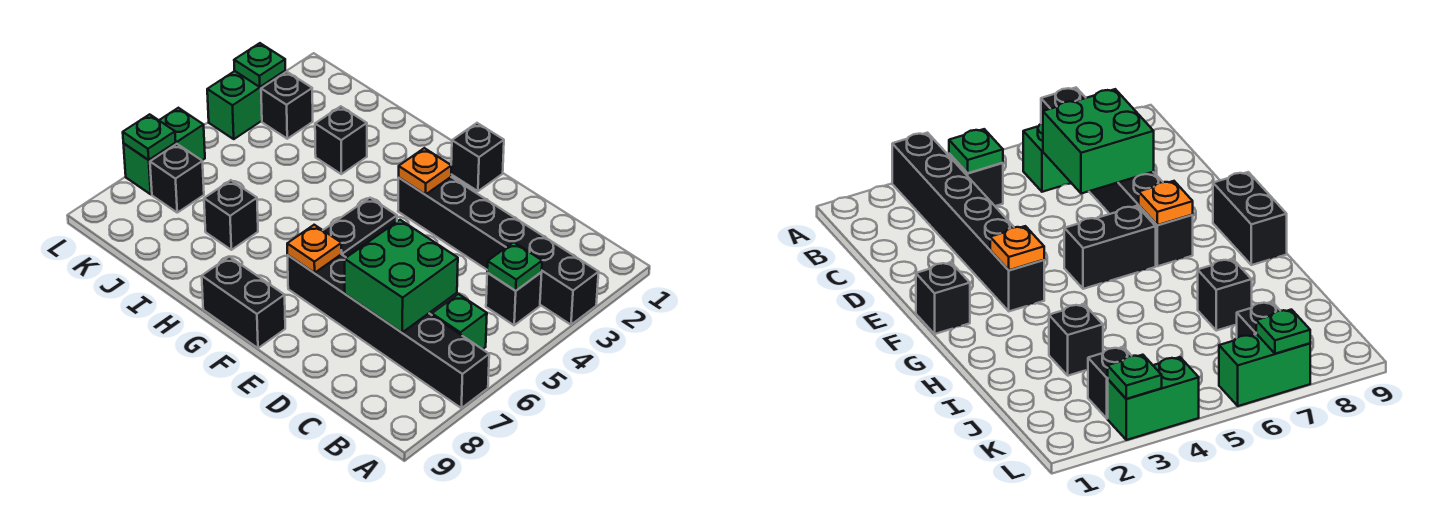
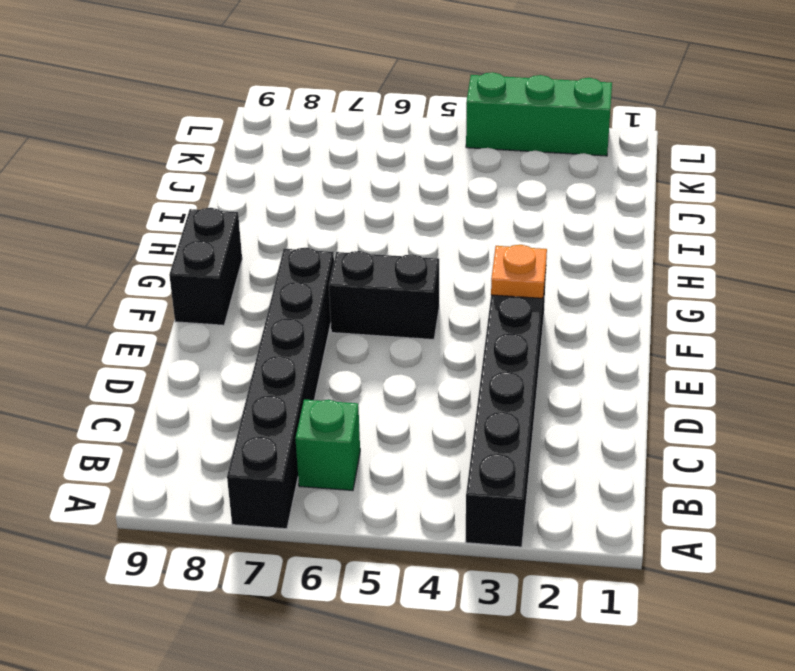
green 1x3 brick [466,72,612,156] -> green 1x2 brick [207,71,285,139]
none -> black 1x1 brick [486,272,542,325]
none -> black 1x1 brick [451,123,504,191]
none -> black 1x1 brick [315,106,367,174]

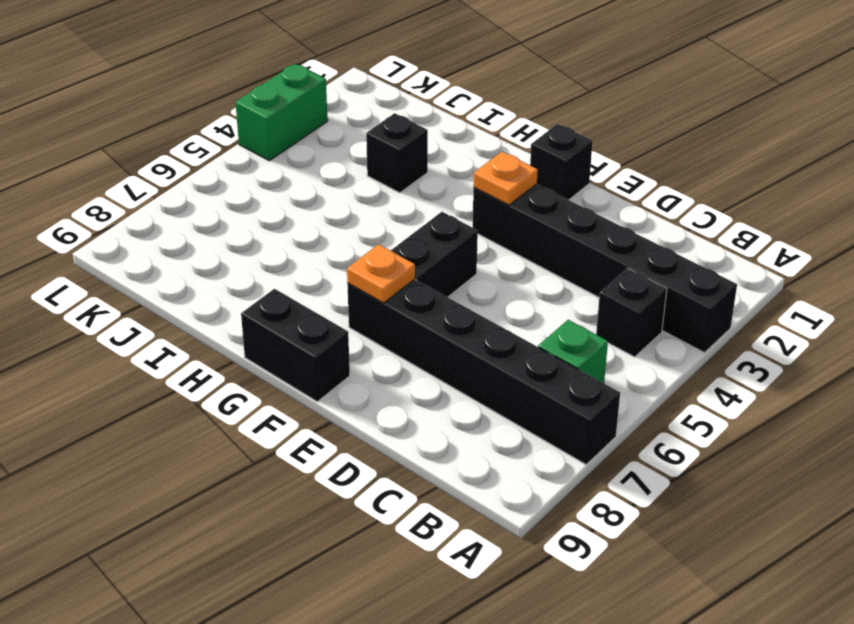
none -> black 1x1 brick [204,180,258,250]
none -> black 1x1 brick [261,72,313,139]
none -> black 1x1 brick [150,144,204,213]

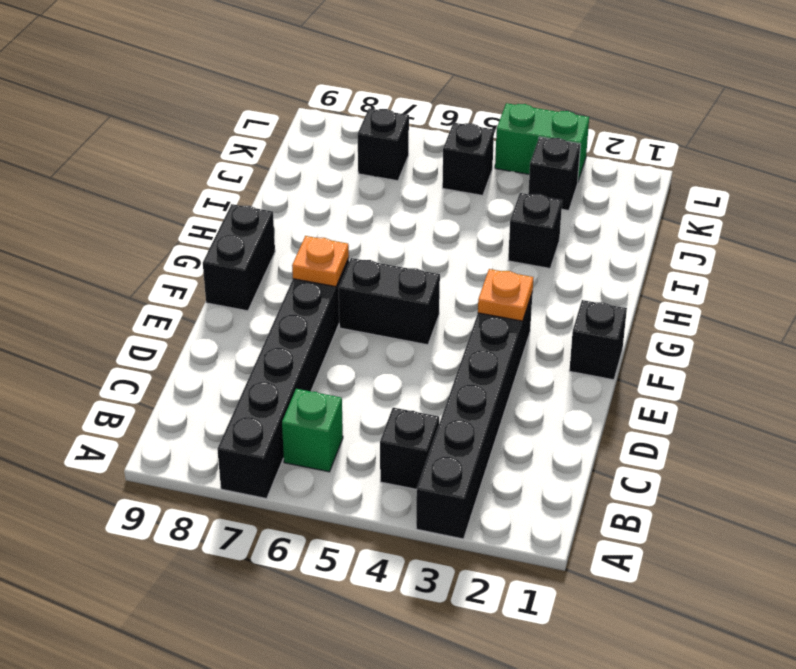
black 1x1 brick [442,123,494,196] -> black 1x1 brick moved to [204,180,258,250]
none -> green 1x2 brick [124,108,205,194]
none -> green 1x1 plate [487,242,542,291]
none -> green 2x2 brick [345,220,458,332]

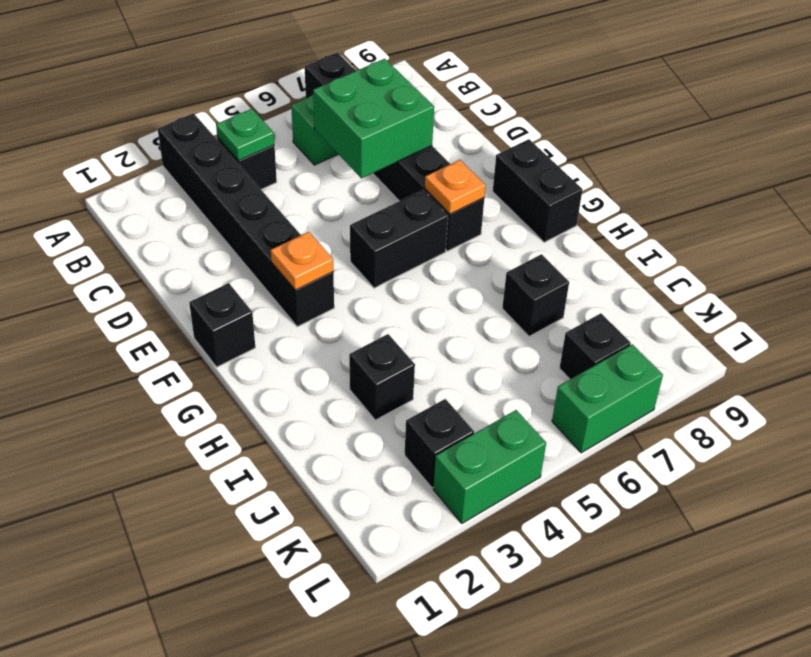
none -> green 1x1 plate [234,43,285,87]
none -> green 1x1 plate [123,114,176,160]

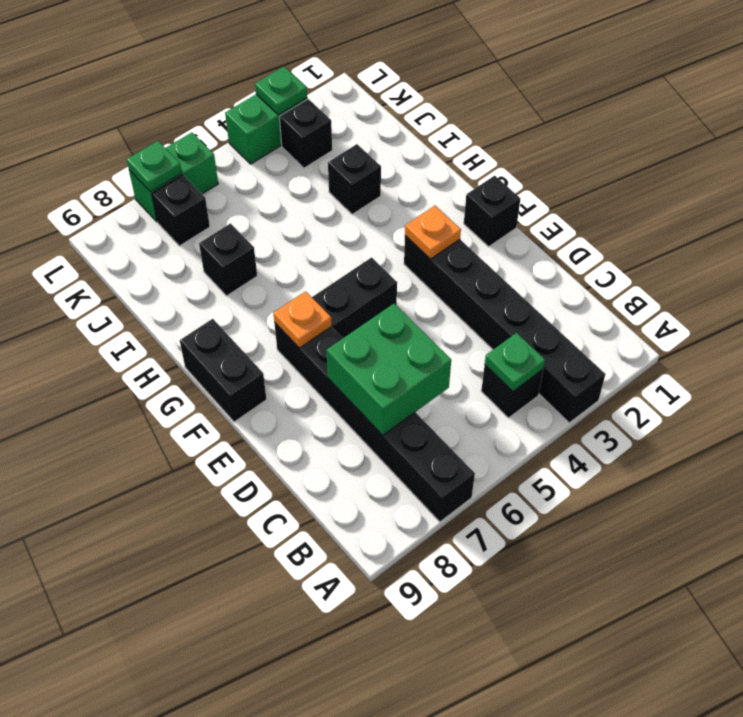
none -> green 1x1 brick [432,294,487,349]

